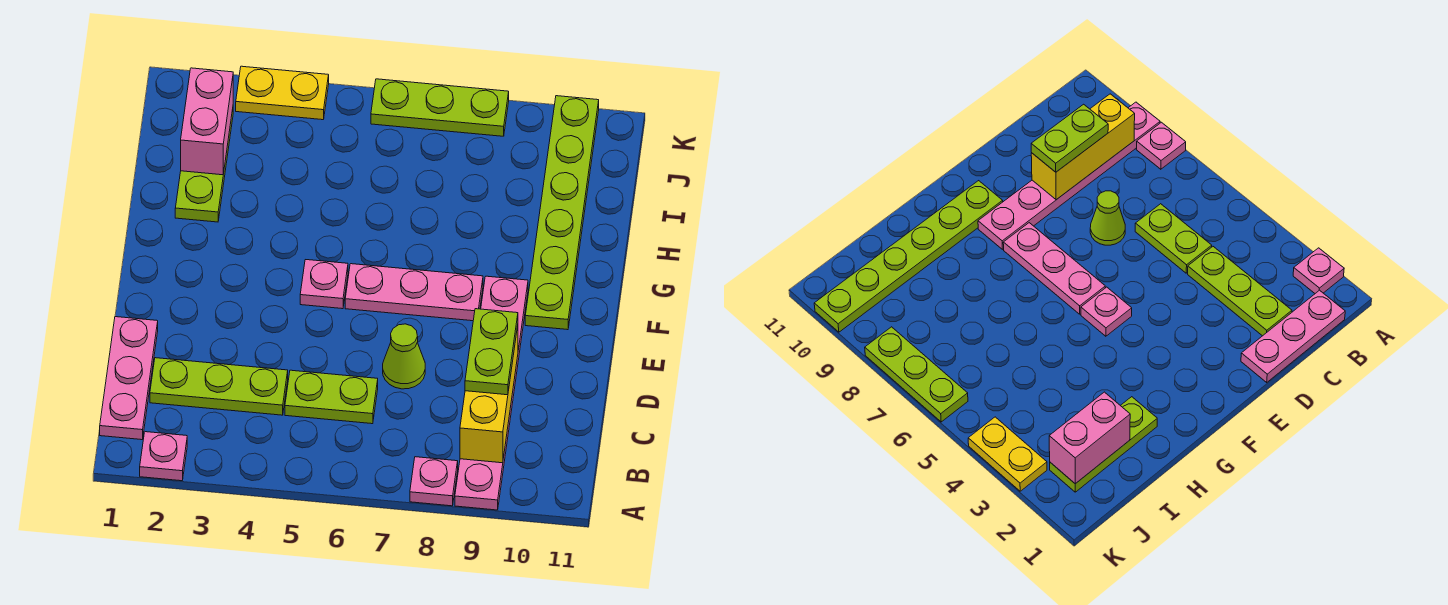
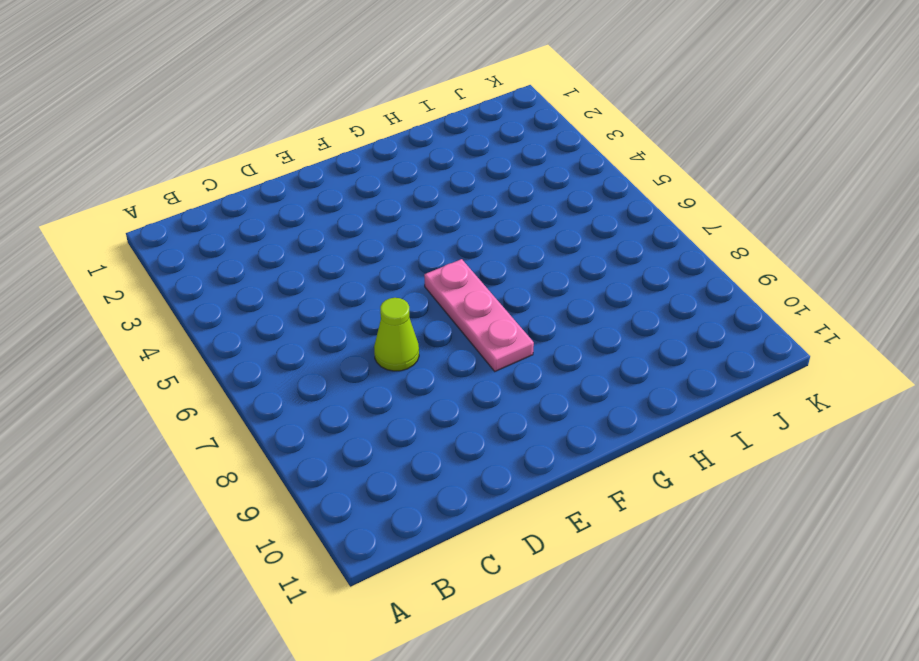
none -> pink 1x1 plate [140,432,187,481]
none -> pink 1x1 plate [410,457,458,506]
none -> pink 1x6 plate [455,276,528,510]

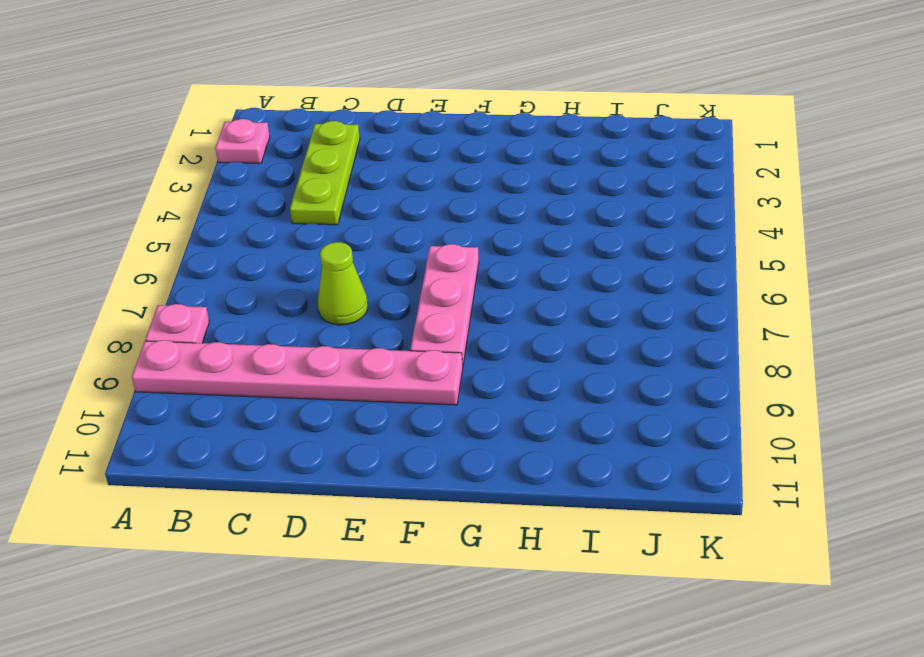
none -> pink 1x3 plate [100,317,158,440]
none -> lime 1x2 plate [285,370,378,424]
none -> pink 1x1 plate [300,260,348,309]

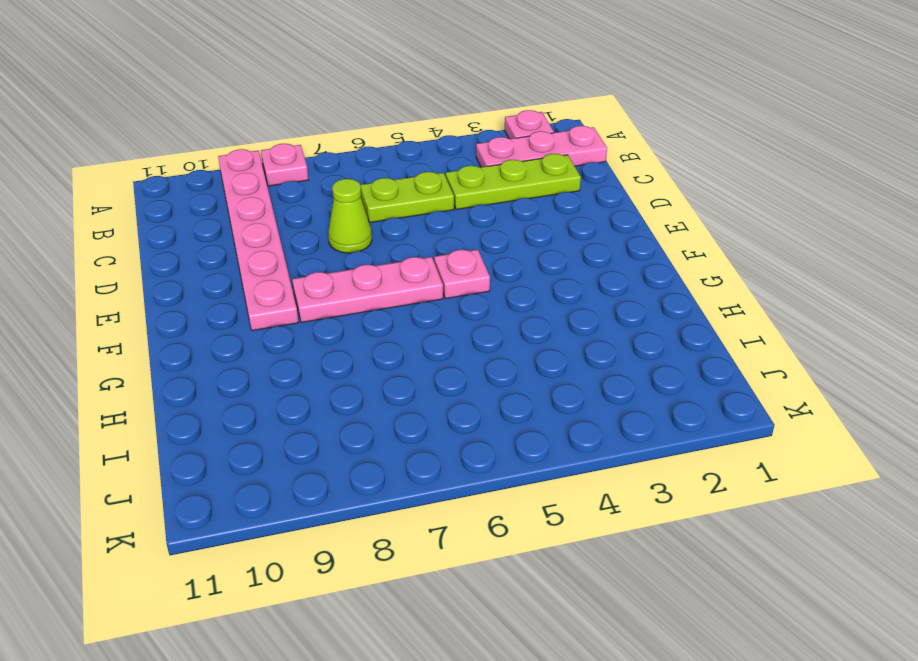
pink 1x3 plate [476,126,607,167] -> pink 1x3 plate turned to [100,317,158,440]
none -> lime 1x6 plate [525,96,599,330]
none -> lime 1x3 plate [175,109,233,222]
none -> yellow 1x2 plate [236,66,329,120]

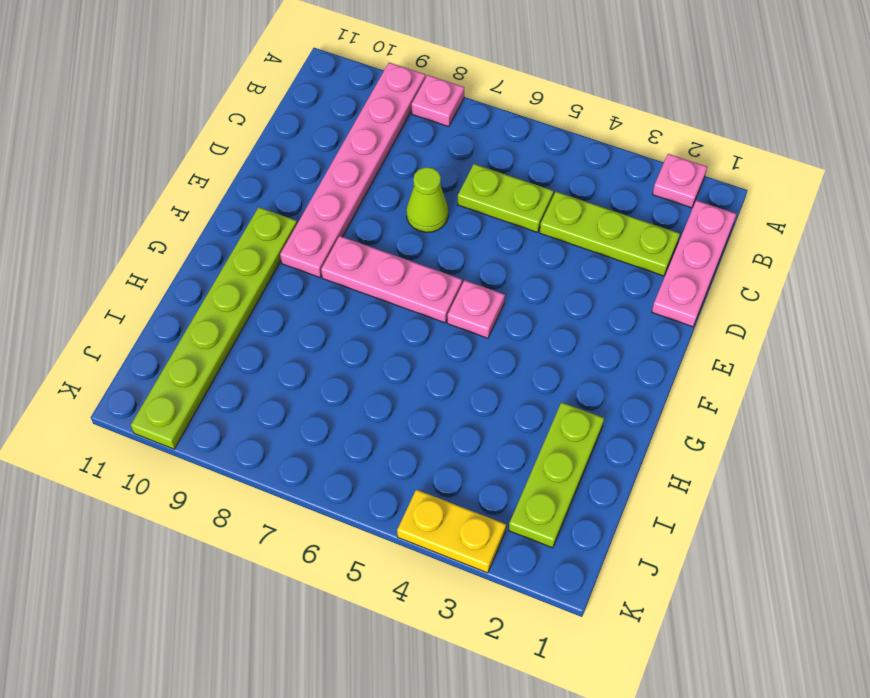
none -> lime 1x3 plate [371,79,509,136]
none -> yellow 1x3 brick [460,326,518,463]
none -> pink 1x2 brick [181,68,233,175]

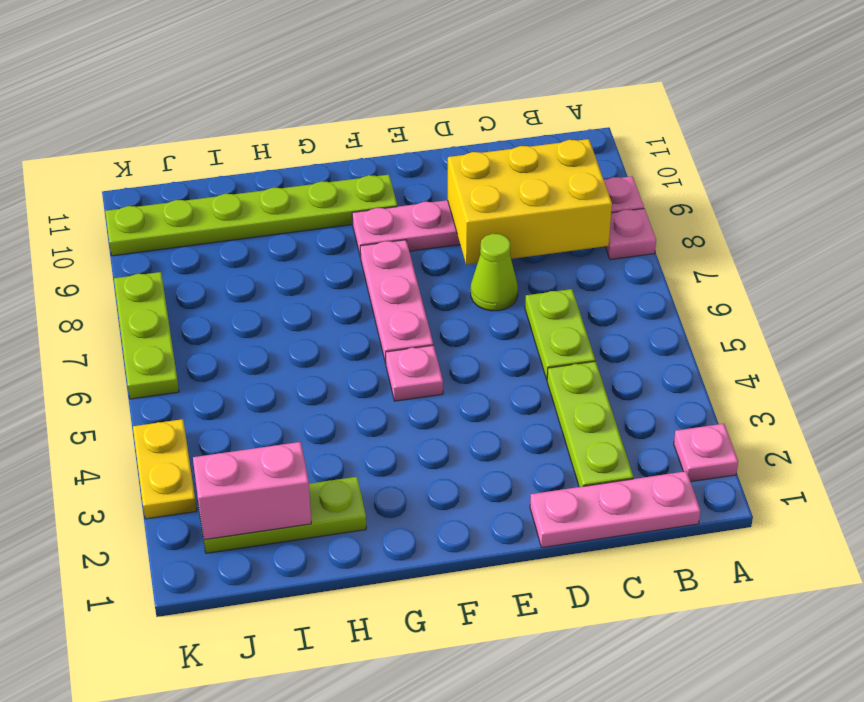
yellow 2x3 brick [448,139,612,265] -> yellow 1x3 brick [460,326,518,463]
none -> lime 1x2 plate [465,309,518,395]

